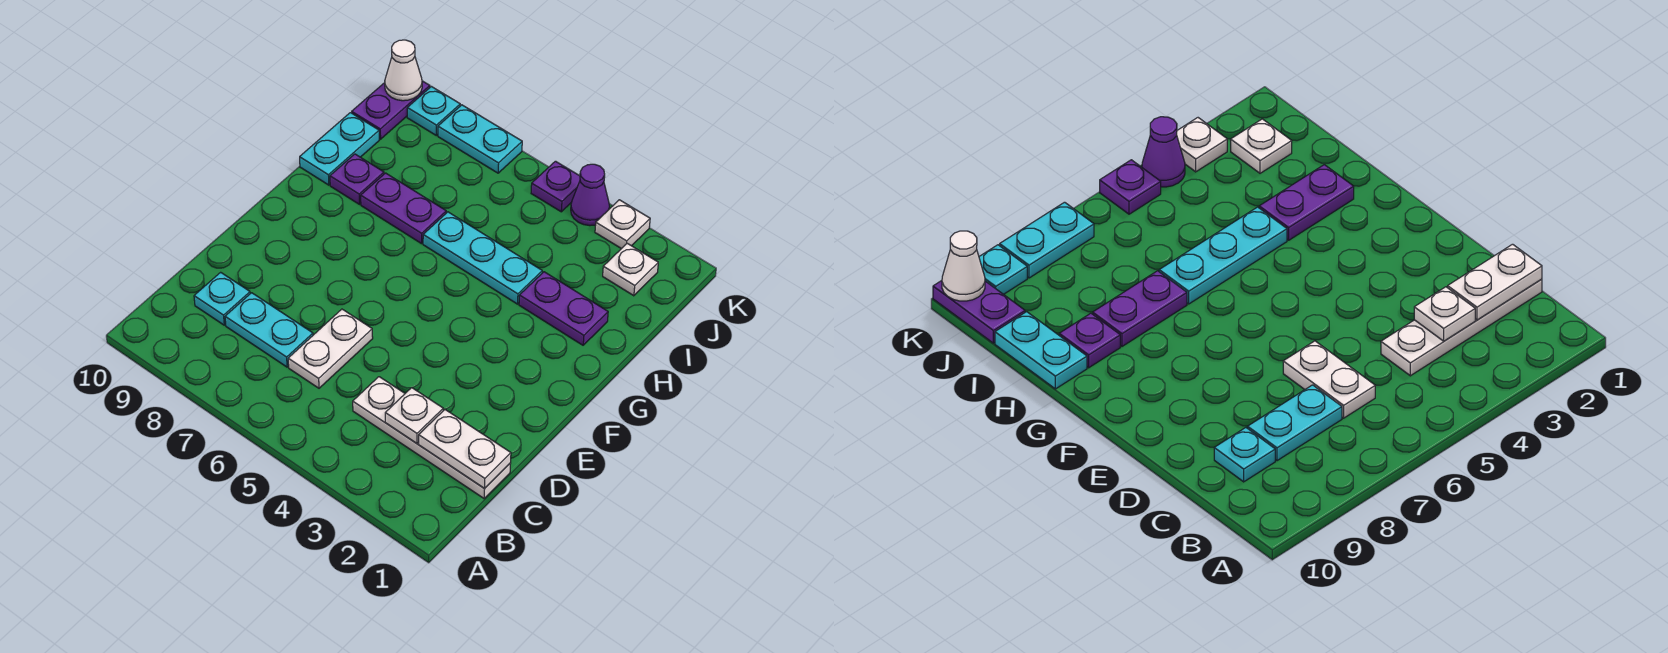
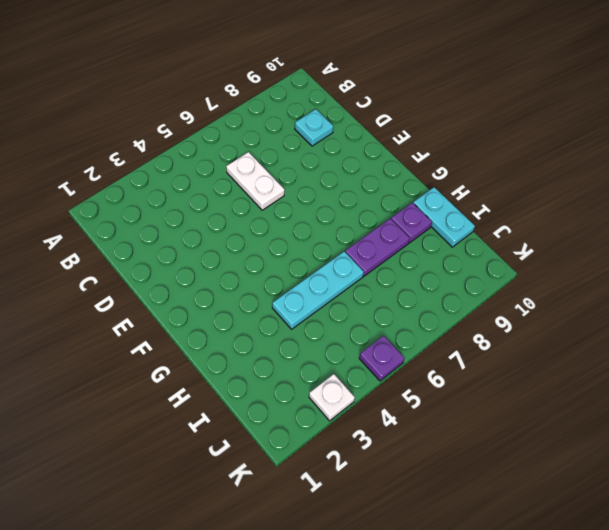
none -> white 1x4 plate [353,377,511,498]
none -> cyan 1x2 plate [225,293,313,367]
none -> purple 1x2 plate [519,272,608,345]

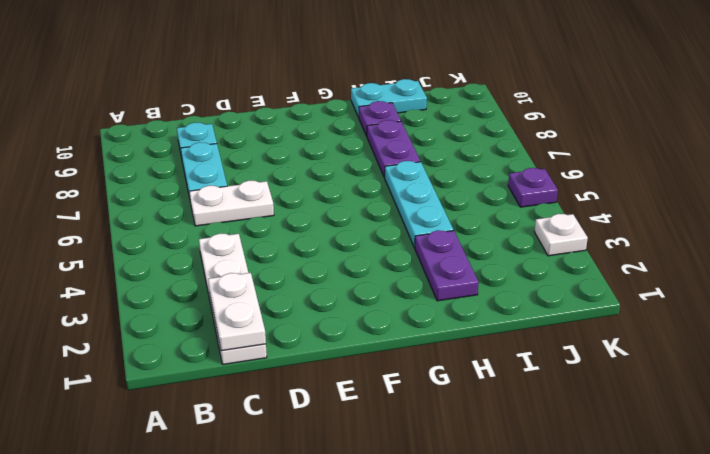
none -> white 1x1 plate [603,243,658,296]
none -> purple 1x2 plate [352,81,430,139]
none -> purple 1x1 cone [571,164,610,226]

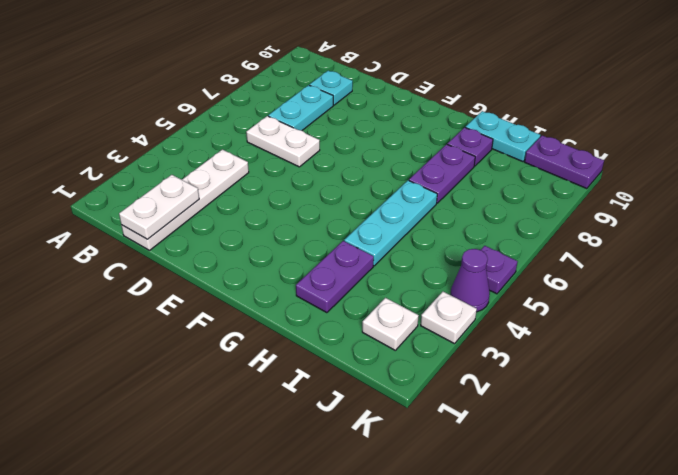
none -> cyan 1x2 plate [438,105,522,173]
none -> cyan 1x1 plate [407,87,460,135]
none -> white 1x1 plate [385,388,443,443]

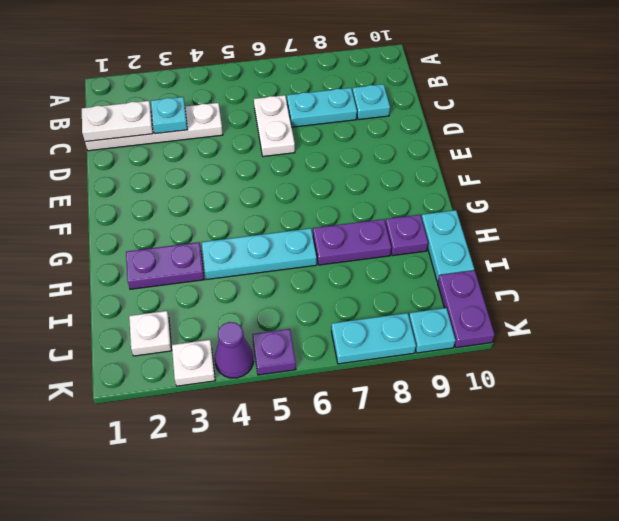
cyan 1x1 plate [151,97,187,134] -> white 1x1 plate [385,388,443,443]
none -> white 1x1 cone [385,40,422,101]

